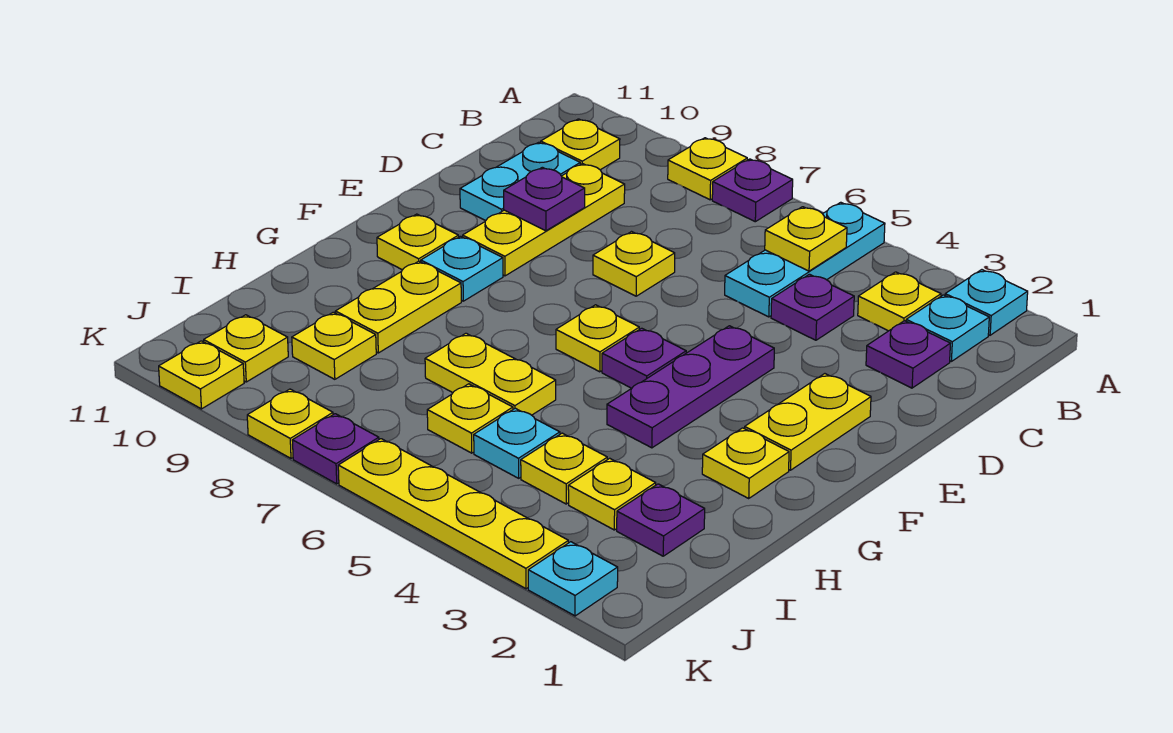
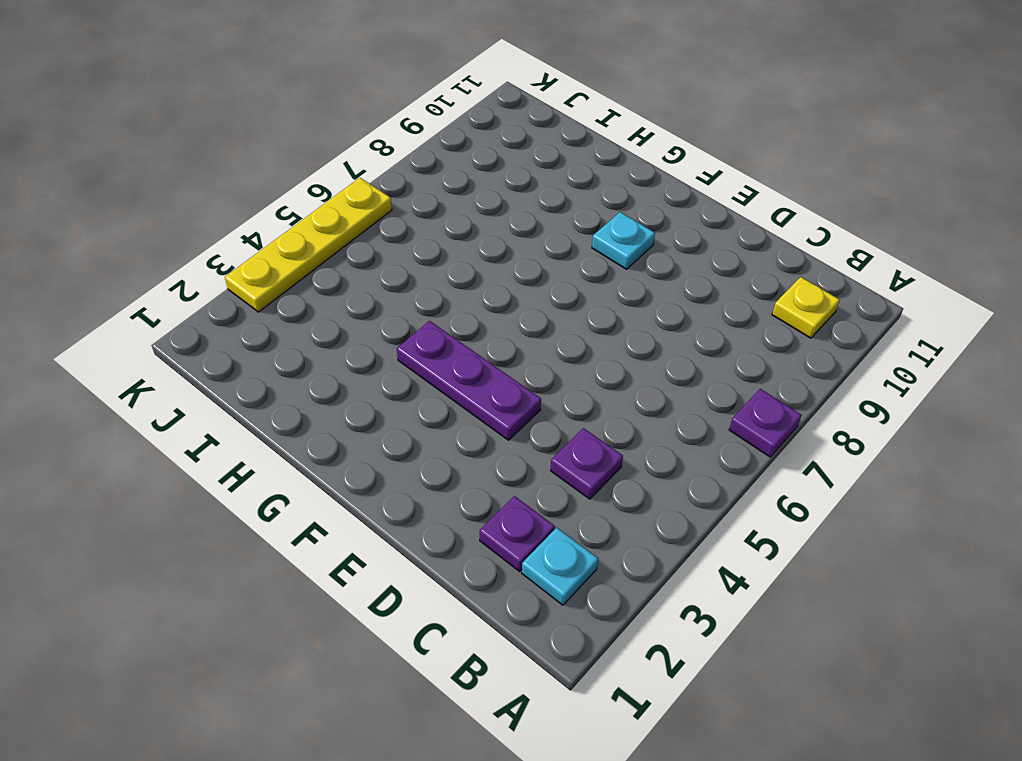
none -> cyan 1x1 plate [945,270,1028,335]
none -> cyan 1x3 plate [725,202,885,317]
none -> yellow 1x1 plate [668,138,747,200]
none -> yellow 1x1 plate [858,272,941,331]

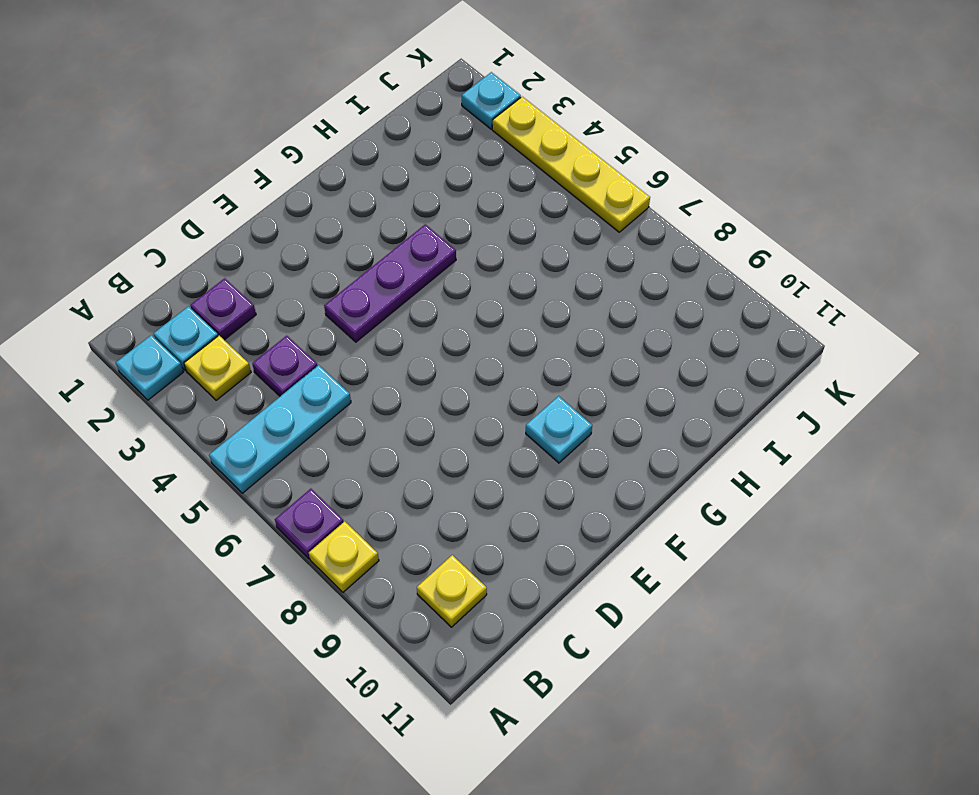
none -> yellow 1x3 plate [463,164,625,276]
none -> cyan 1x2 plate [460,142,580,221]
none -> yellow 1x1 plate [593,232,675,296]
none -> yellow 1x2 plate [745,374,871,470]

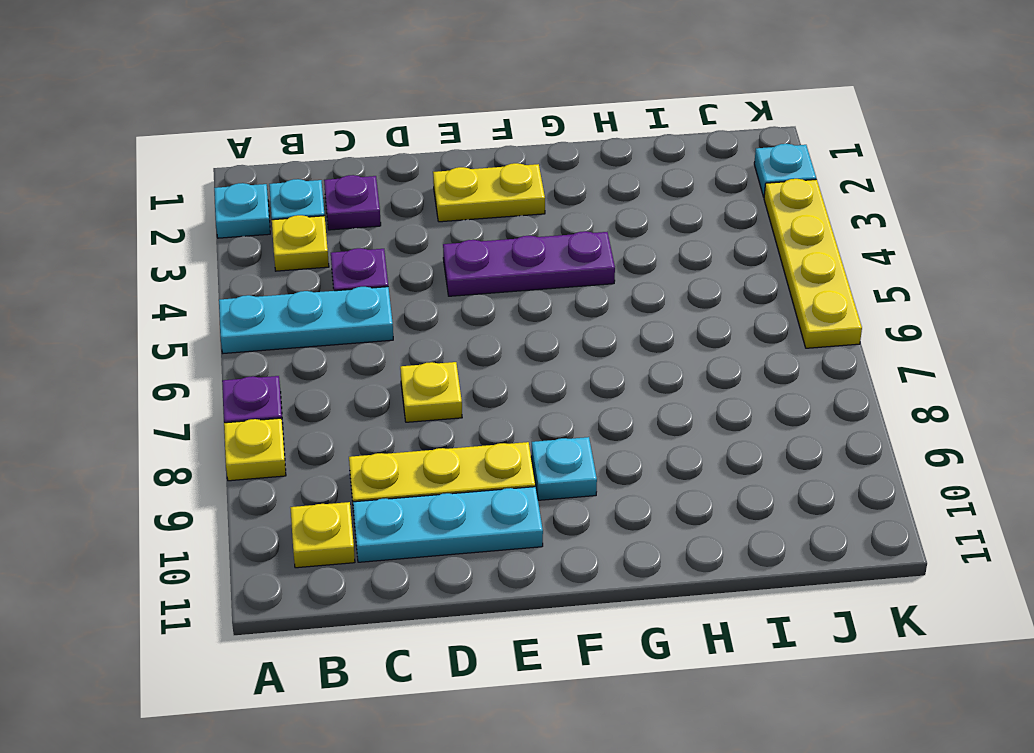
cyan 1x3 plate [353,487,543,562] -> cyan 1x2 plate [460,142,580,221]
none -> purple 1x1 plate [602,328,686,388]
none -> yellow 1x1 plate [556,305,639,372]
none -> yellow 1x1 plate [377,214,459,270]
none -> yellow 1x1 plate [702,428,789,498]

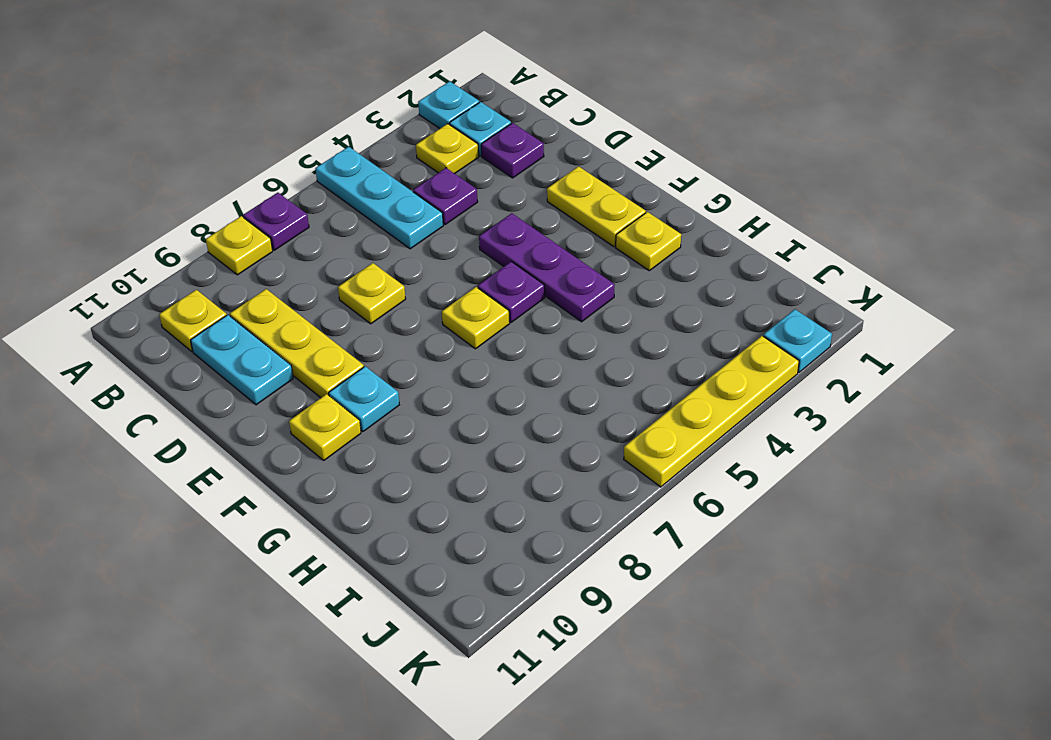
none -> yellow 1x2 plate [335,261,461,353]
none -> yellow 1x2 plate [425,333,556,415]
none -> purple 1x1 plate [617,484,705,556]
none -> yellow 1x1 plate [568,458,656,530]

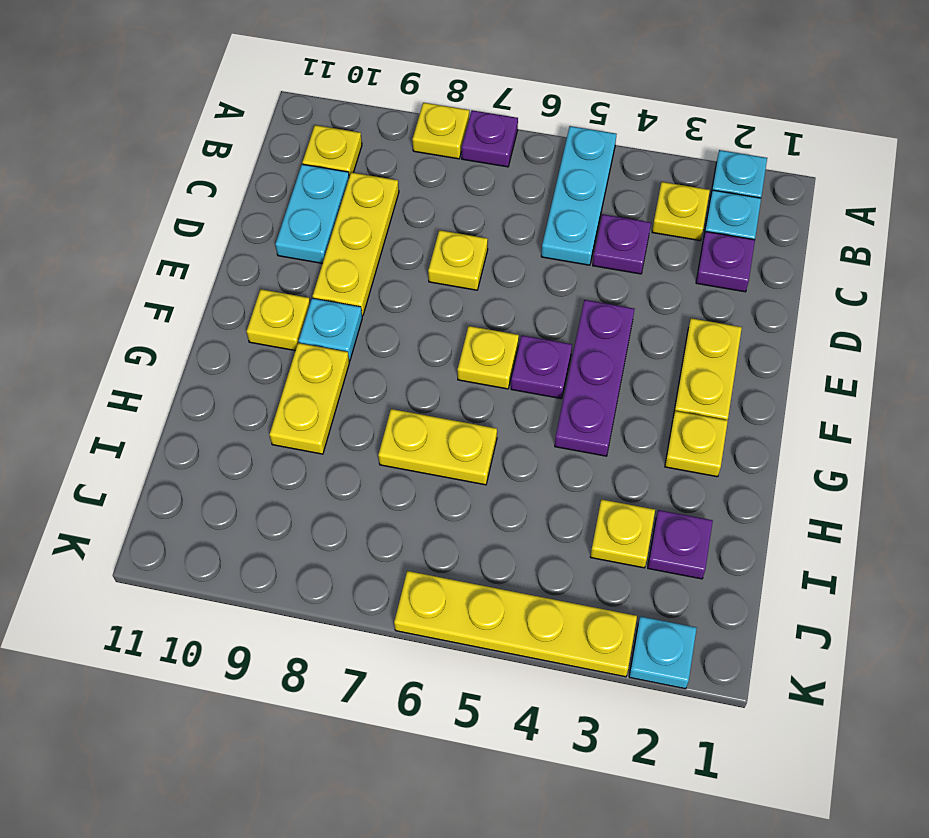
none -> yellow 1x1 plate [521,433,607,504]
none -> cyan 1x1 plate [474,408,560,478]
none -> yellow 1x1 plate [427,384,513,453]
none -> yellow 1x1 plate [292,312,376,379]

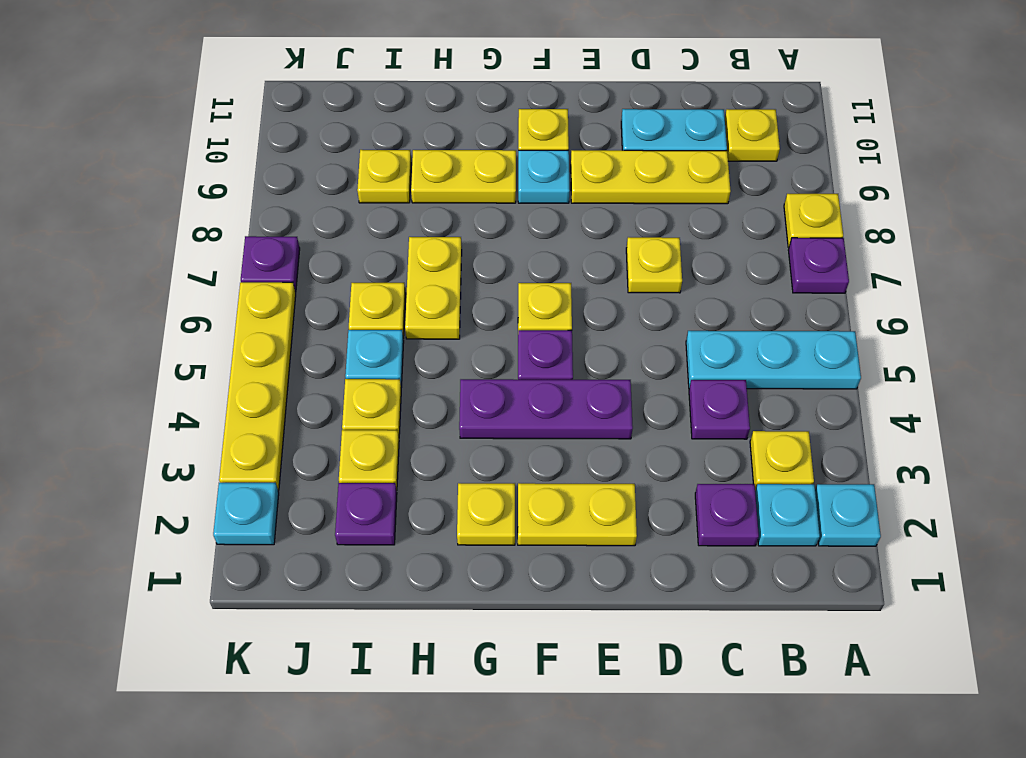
none -> yellow 1x1 plate [204,315,288,382]
none -> yellow 1x1 plate [247,389,333,458]
none -> yellow 1x1 plate [159,341,244,409]
none -> yellow 1x1 plate [765,207,847,271]

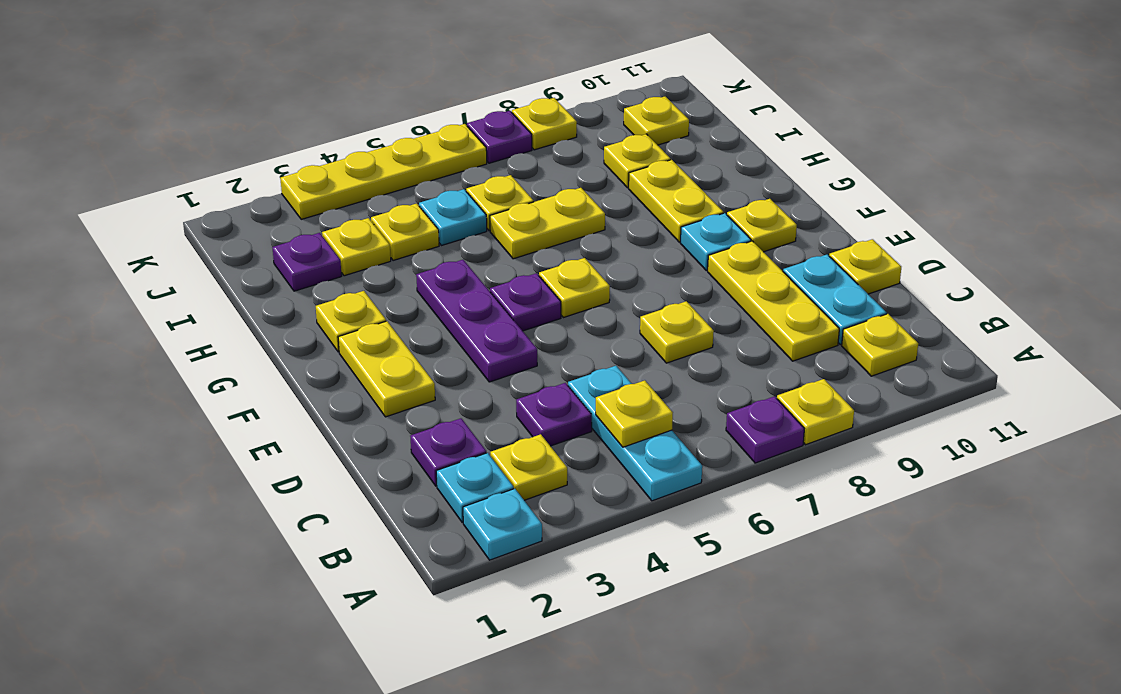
yellow 1x1 plate [829,239,901,294] -> yellow 1x1 plate moved to [159,341,244,409]
none -> cyan 1x1 plate [528,542,618,616]
none -> purple 1x1 plate [504,167,585,231]

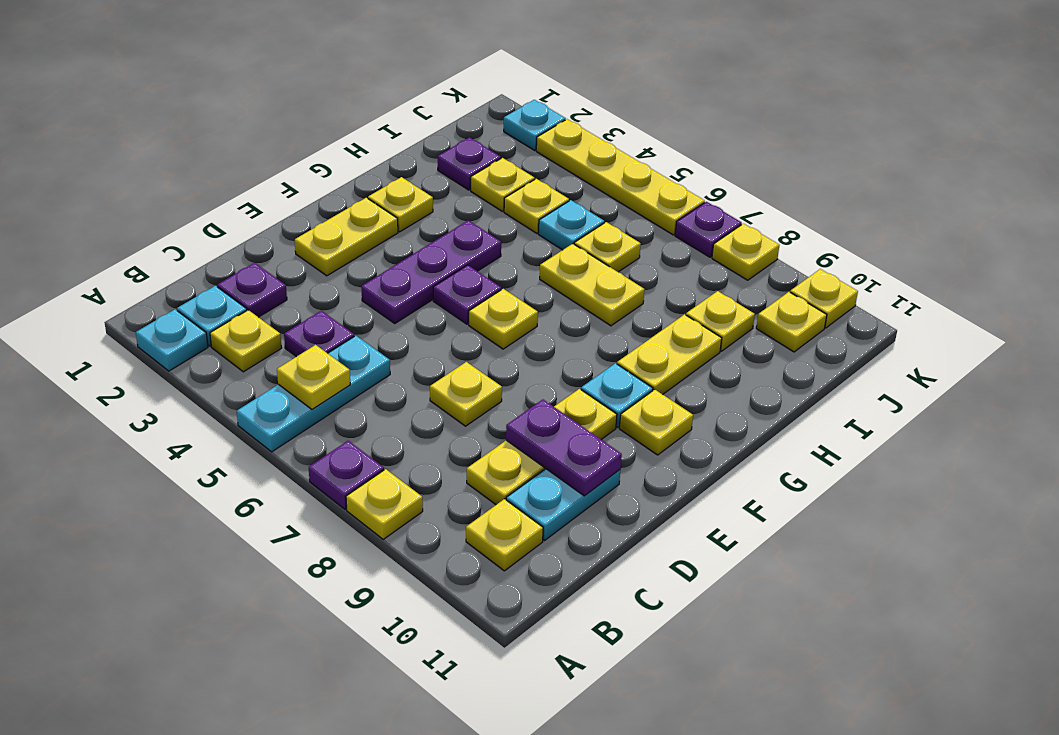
purple 1x2 plate [506,400,622,496] -> purple 1x1 plate [504,167,585,231]

